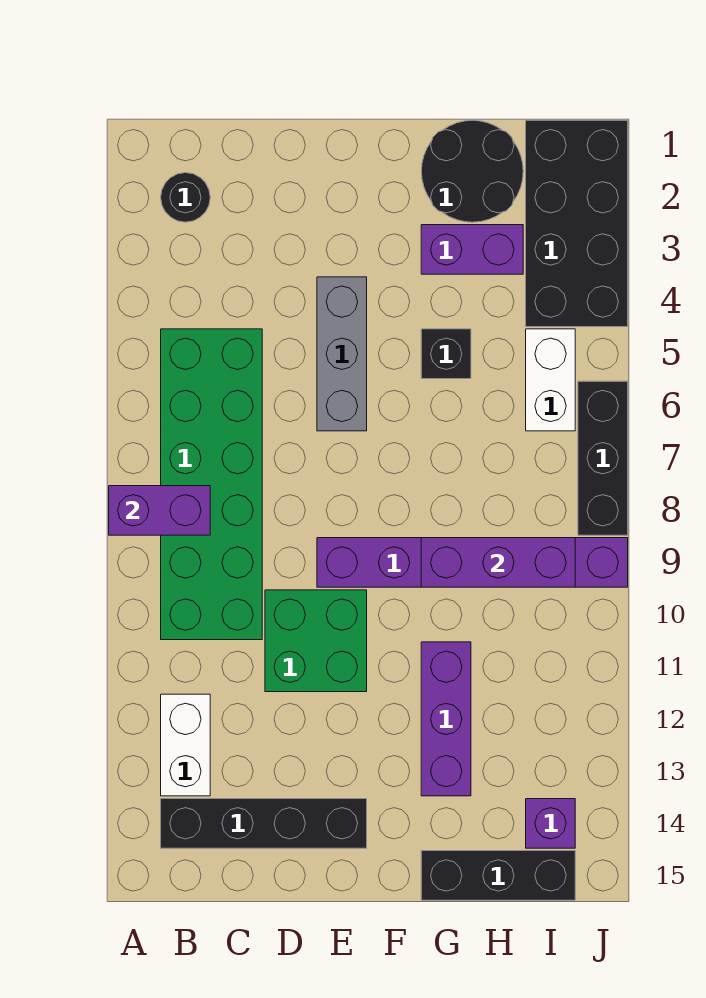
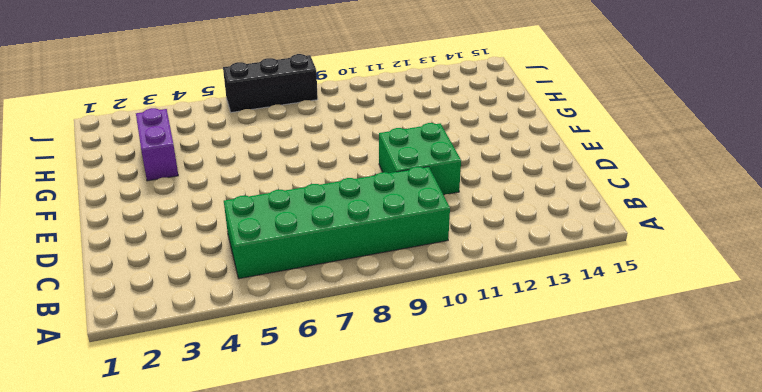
none -> black 1x1 round brick [161,173,210,222]
none -> white 1x2 brick [161,694,210,796]
none -> black 1x4 brick [161,799,367,848]

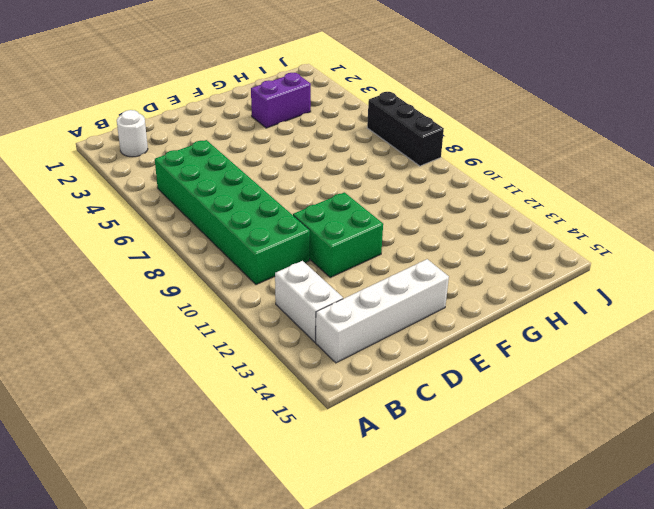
white 1x1 round brick [117,110,148,157] -> black 1x1 round brick [161,173,210,222]
white 1x4 brick [316,259,449,363] -> black 1x4 brick [161,799,367,848]
none -> grey 1x3 brick [317,277,367,431]
none -> purple 1x6 brick [317,538,628,587]
none -> black 2x2 round brick [422,120,523,222]

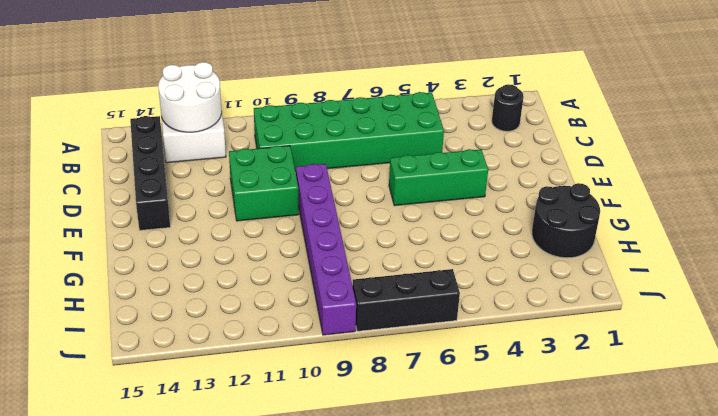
white 2x2 round brick [158,62,222,132] -> none
green 1x3 brick [389,149,488,206] -> grey 1x3 brick [317,277,367,431]
none -> purple 1x2 brick [421,225,523,274]
none -> black 1x1 brick [421,329,471,379]
none -> purple 1x3 brick [421,642,471,796]

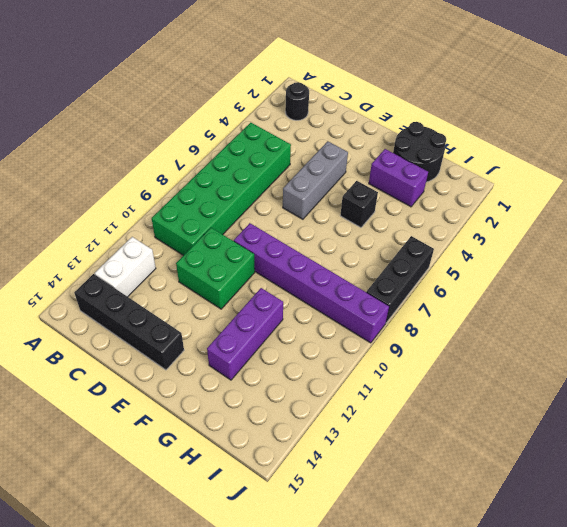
none -> black 1x3 brick [421,851,575,900]
none -> black 2x4 brick [526,120,628,327]
none -> white 1x2 brick [526,329,575,431]

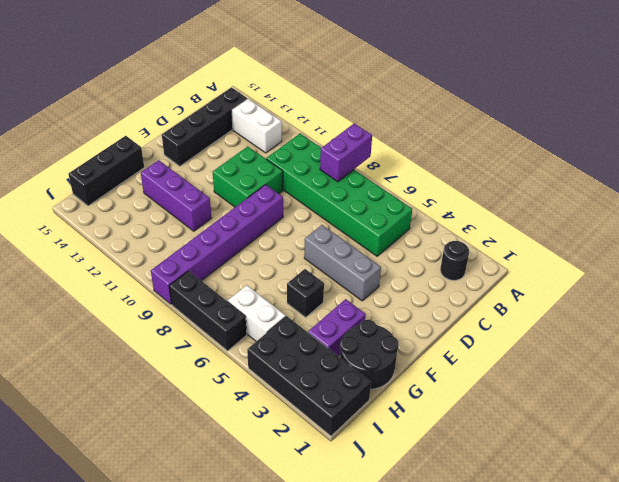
none -> purple 1x1 brick [526,799,575,848]
none -> purple 1x3 brick [421,538,575,587]

